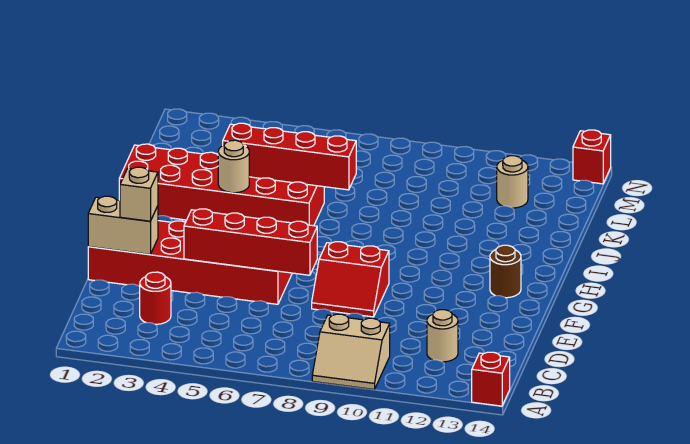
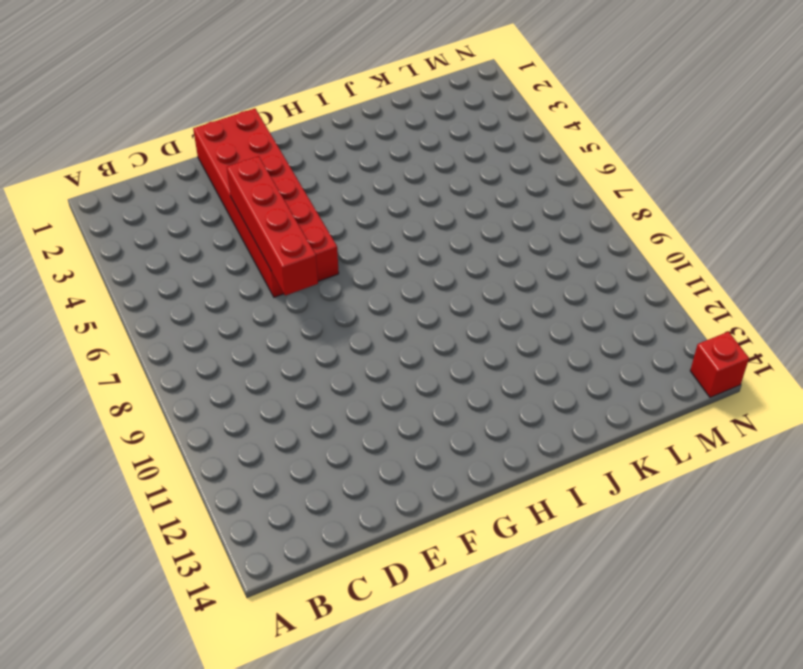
none -> tan 2x2 slope [312,314,390,389]
none -> red 1x1 brick [472,352,510,406]
none -> red 1x1 round brick [139,272,171,324]

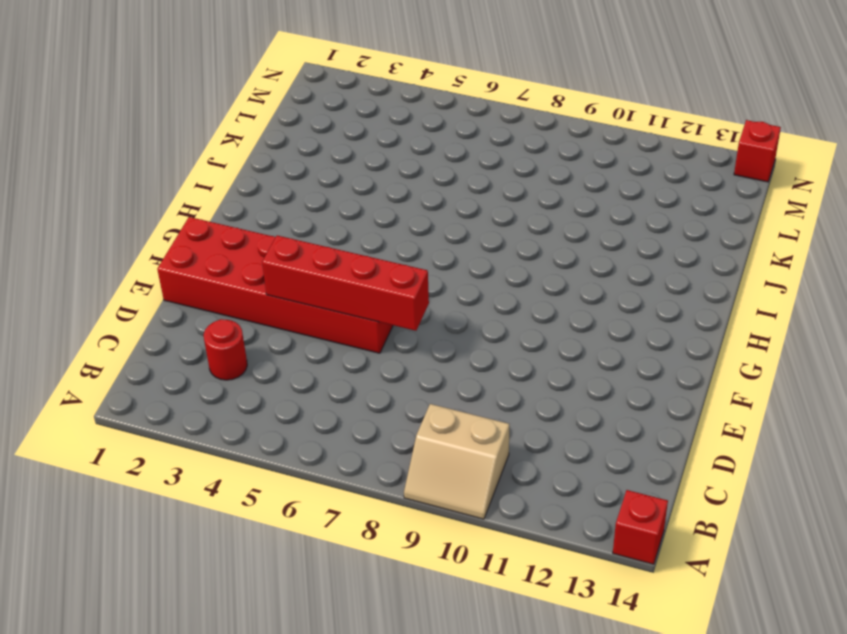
none -> tan 1x1 round brick [427,310,458,362]
none -> red 2x2 slope [312,242,389,317]
none -> brown 1x1 round brick [490,245,521,298]

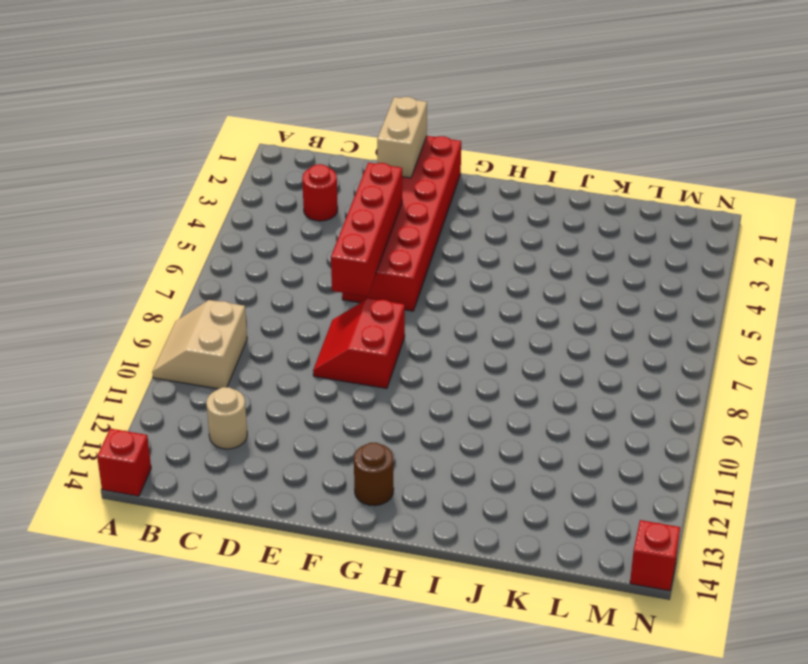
none -> red 2x6 brick [119,144,324,226]
none -> tan 1x1 round brick [497,156,528,208]
none -> tan 1x1 round brick [218,140,249,193]

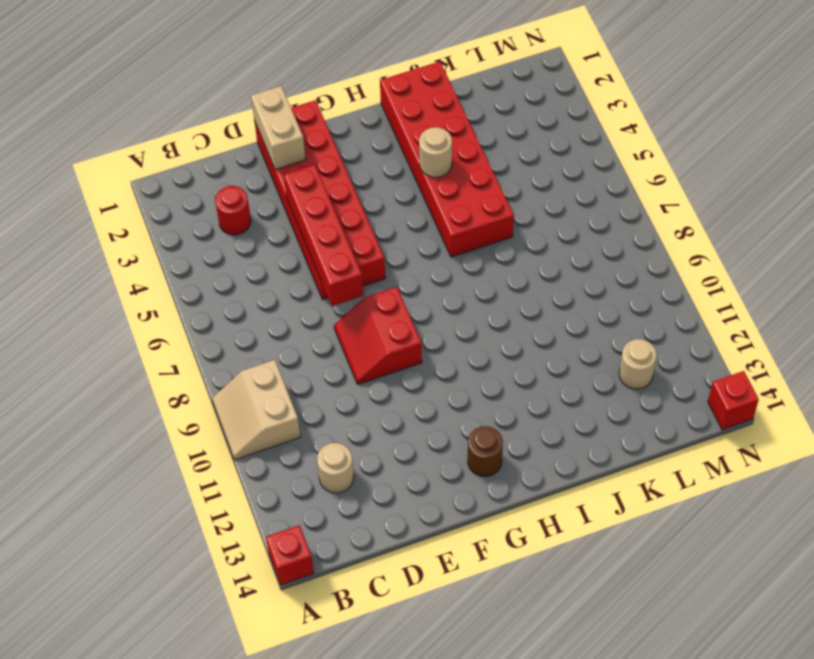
none -> red 1x4 brick [223,123,356,190]
none -> tan 1x1 brick [120,167,158,221]

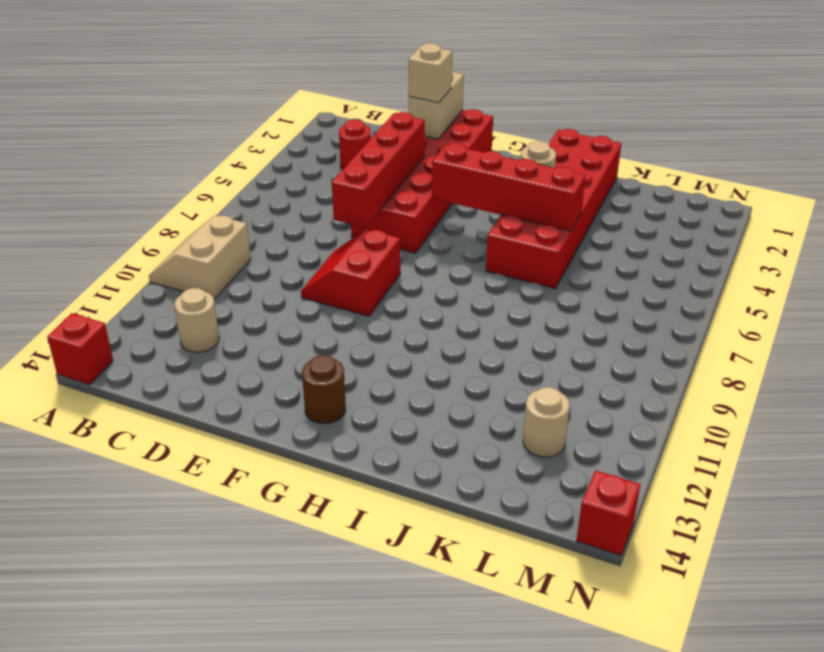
red 1x4 brick [432,143,586,231] -> red 1x4 brick turned to [223,123,356,190]

